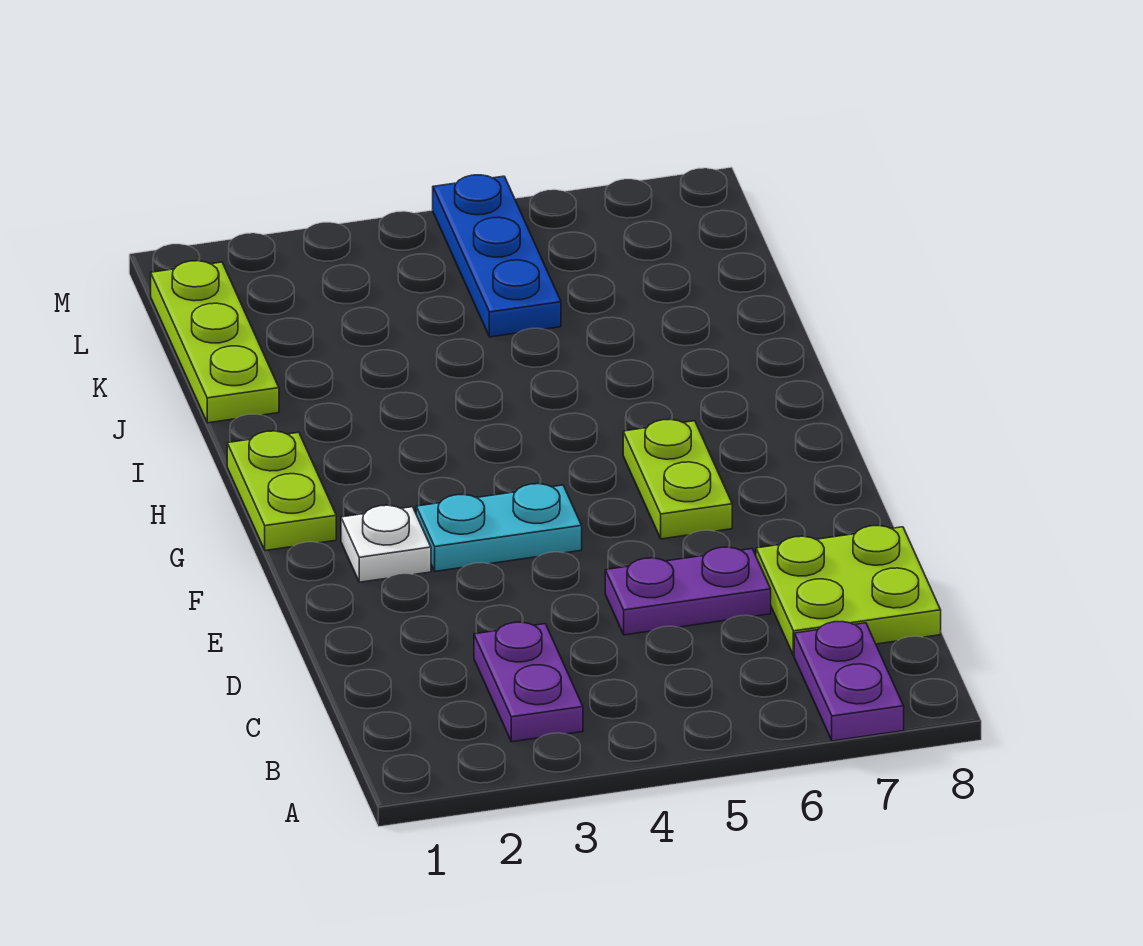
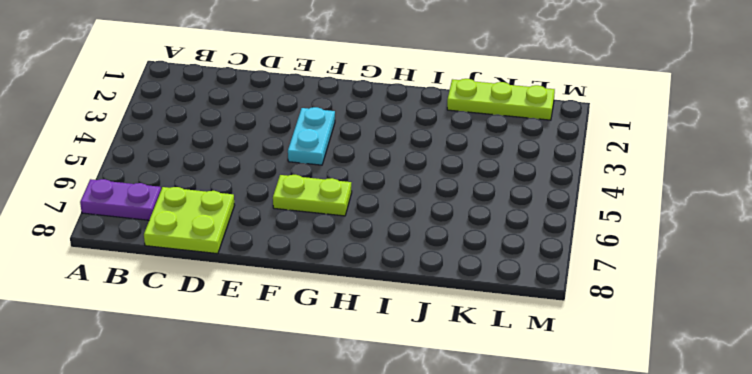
none -> purple 1x2 plate [474,622,583,742]
none -> purple 1x2 plate [605,547,771,635]

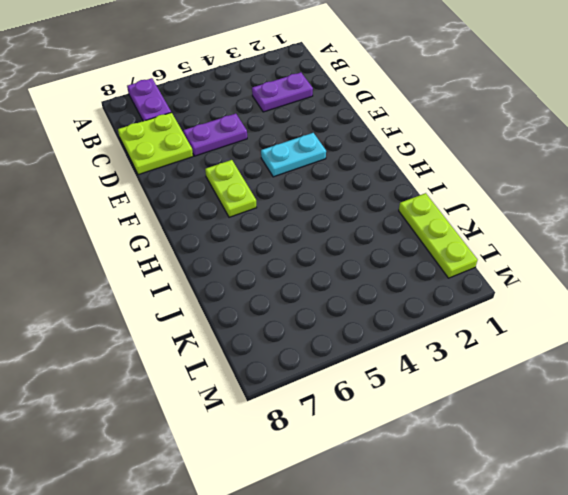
purple 1x2 plate [252,72,313,112] -> purple 1x2 plate turned to [474,622,583,742]
none -> white 1x1 plate [341,505,431,582]
none -> lime 1x2 plate [227,431,336,551]

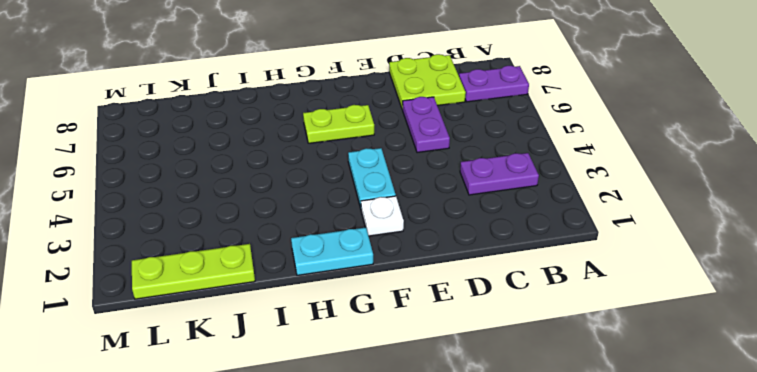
cyan 1x2 plate [291,227,373,275] -> lime 1x2 plate [227,431,336,551]
none -> blue 1x3 plate [433,175,561,337]

